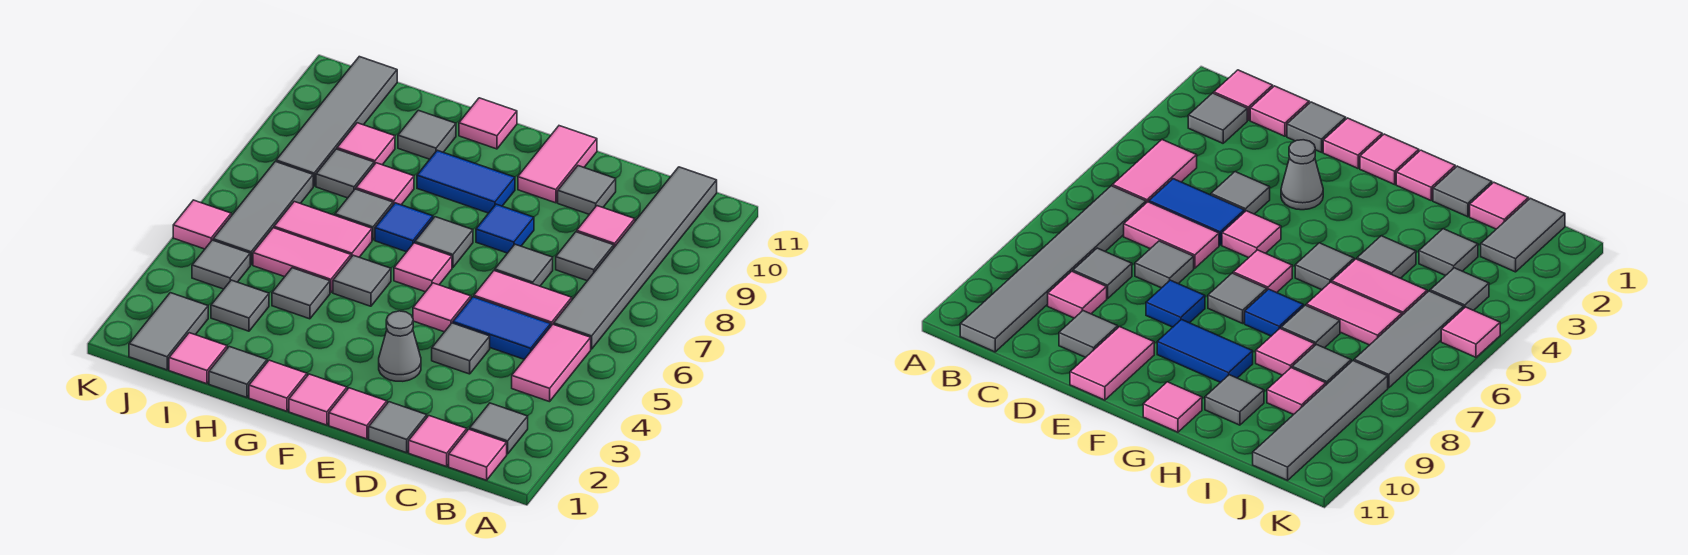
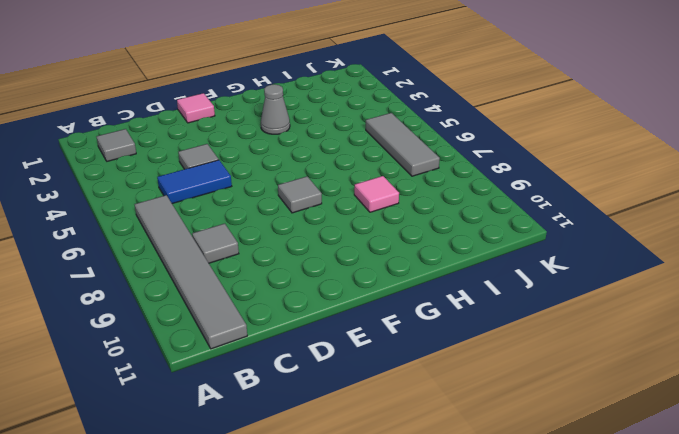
grey 1x1 cone [261,84,290,134] -> grey 1x1 cone moved to [379,311,421,381]
none -> pink 1x1 tile [449,429,507,480]
none -> pink 1x2 tile [512,324,591,402]
none -> pink 1x1 tile [409,416,467,466]
none -> pink 1x2 tile [474,271,572,326]

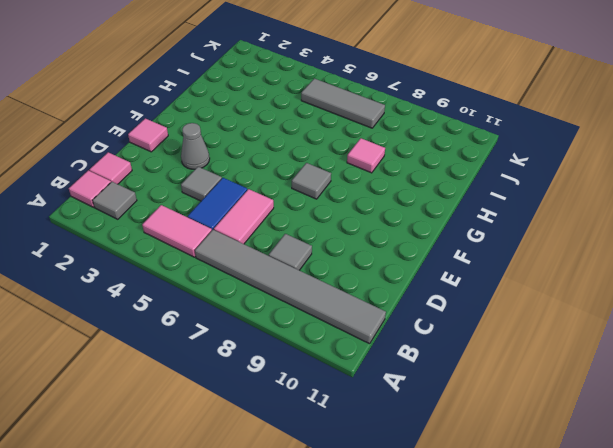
none -> pink 1x1 tile [577,206,635,247]
none -> grey 1x1 tile [369,402,427,453]
none -> grey 1x1 tile [495,244,553,286]
none -> grey 1x1 tile [558,166,616,214]

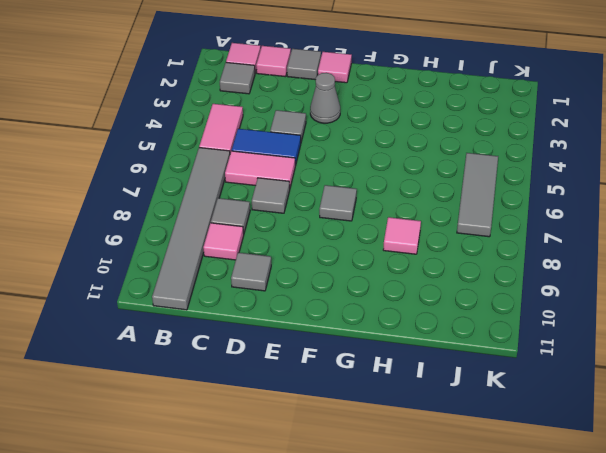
none -> pink 1x1 tile [413,283,471,332]
none -> blue 1x1 tile [476,204,534,253]
none -> pink 1x2 tile [518,126,597,203]
none -> pink 1x1 tile [289,374,347,425]

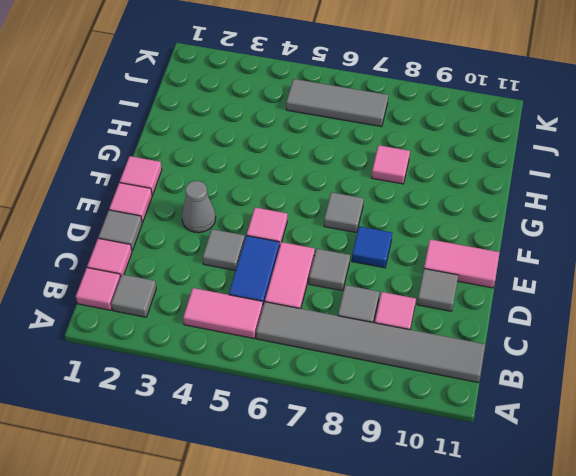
none -> pink 1x1 tile [394,243,452,292]
none -> blue 1x2 tile [417,150,515,213]
none -> pink 1x1 tile [249,360,307,411]
none -> grey 1x1 tile [333,255,391,306]

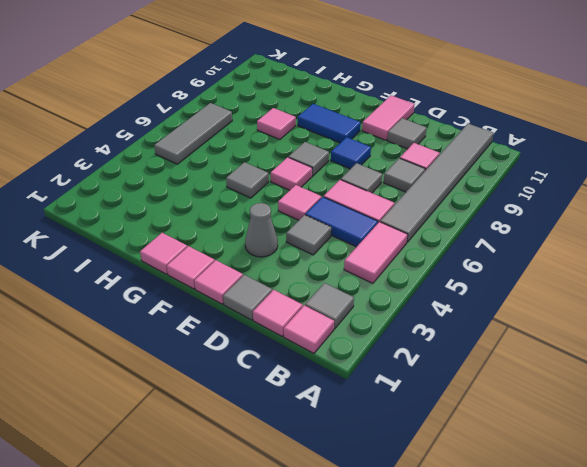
none -> blue 1x1 tile [375,203,433,252]
none -> pink 1x1 tile [459,98,517,149]
none -> grey 1x1 tile [209,347,267,397]
none -> grey 1x1 tile [272,268,330,319]

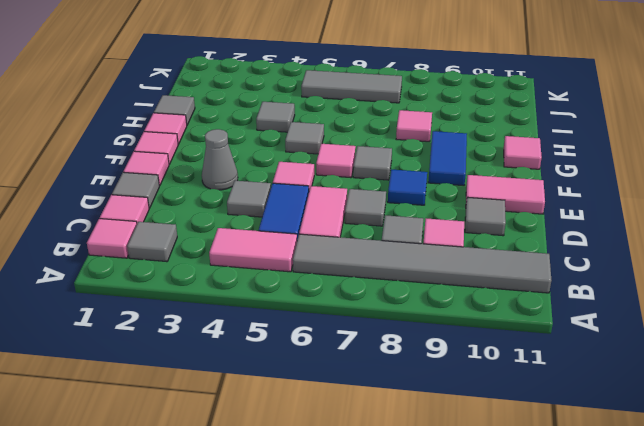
none -> blue 1x1 tile [375,203,433,252]
none -> pink 1x2 tile [253,228,351,293]
none -> pink 1x2 tile [274,202,372,257]
none -> grey 1x1 tile [335,189,393,240]

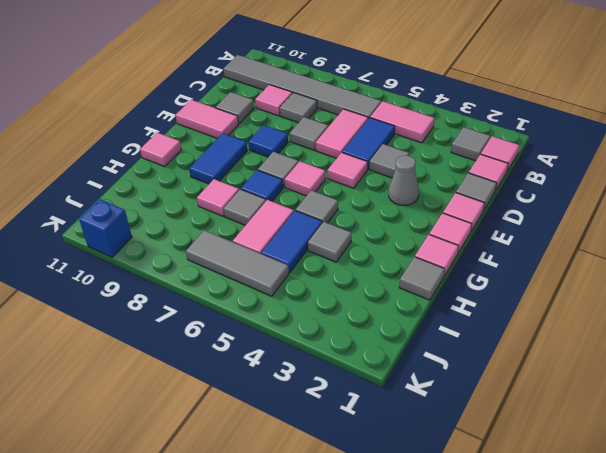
blue 1x2 tile [261,211,322,273] -> pink 1x2 tile [253,228,351,293]
blue 1x1 brick [79,199,132,257] -> none
none -> grey 1x1 tile [398,110,456,159]
none -> pink 1x1 tile [169,333,227,384]
none -> grey 1x1 tile [211,280,269,331]
none -> grey 1x1 tile [316,149,374,198]

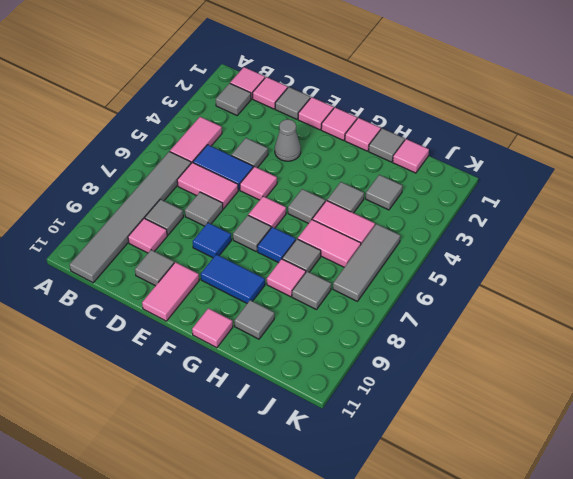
none -> pink 1x1 tile [337,123,395,165]
none -> grey 1x2 tile [129,293,208,370]
none -> grey 1x1 tile [192,240,250,289]
none -> grey 1x4 tile [276,57,397,186]

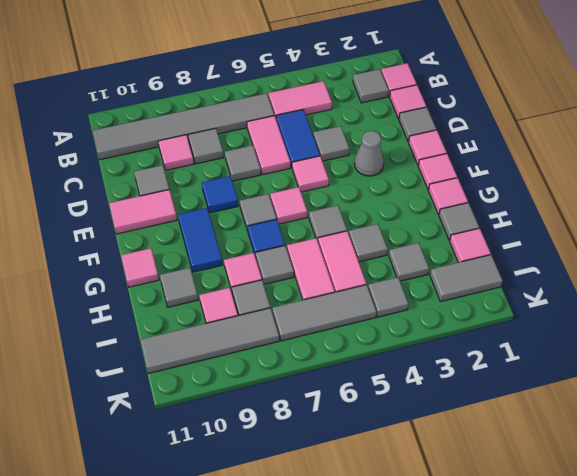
none -> pink 1x1 tile [173,200,231,249]

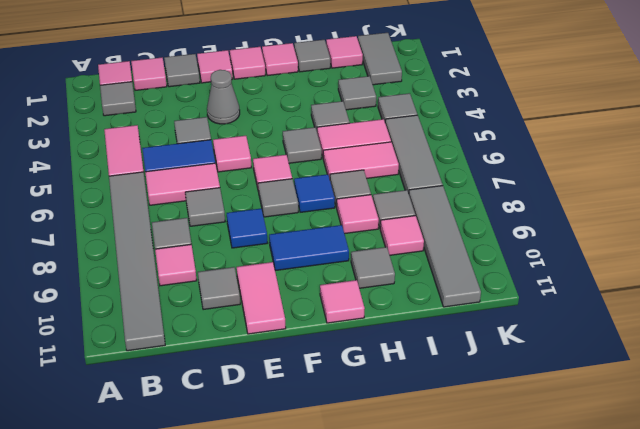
none -> pink 1x1 tile [173,200,231,249]

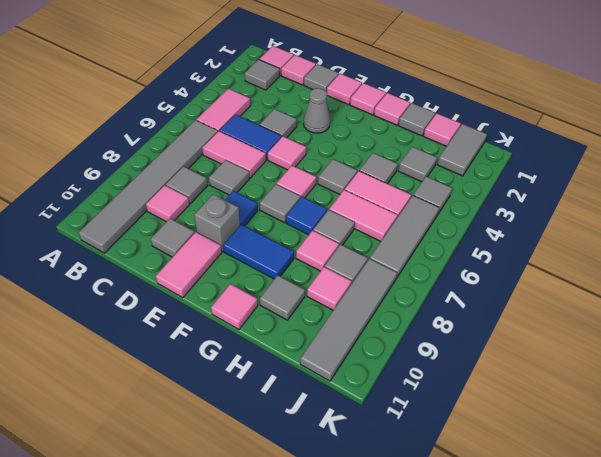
grey 1x1 brick [194,194,240,251] -> none
none -> pink 1x1 tile [173,200,231,249]

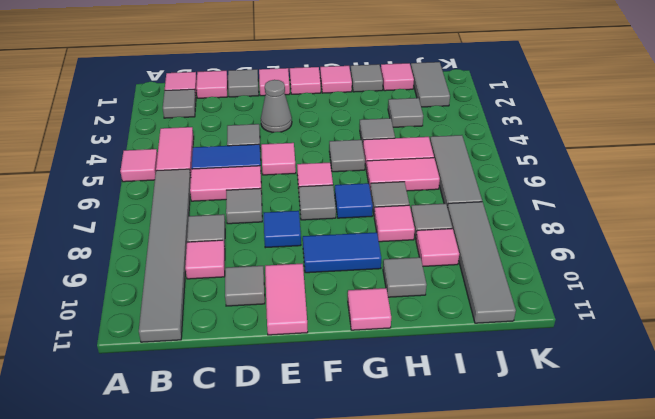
pink 1x1 tile [120,149,157,182] -> pink 1x1 tile moved to [173,200,231,249]
none -> grey 1x1 tile [192,240,250,289]

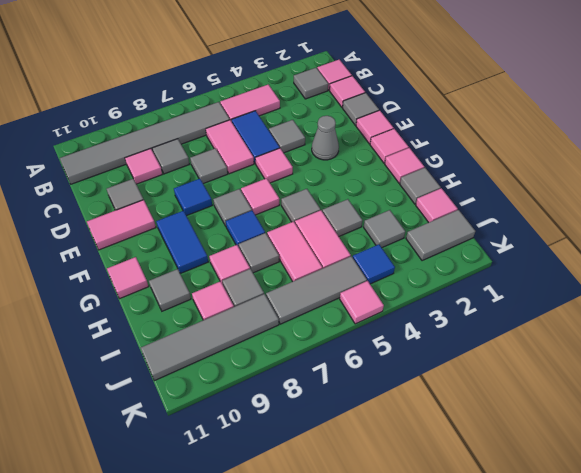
blue 1x1 tile [353,244,395,284] -> grey 1x1 tile [192,240,250,289]

